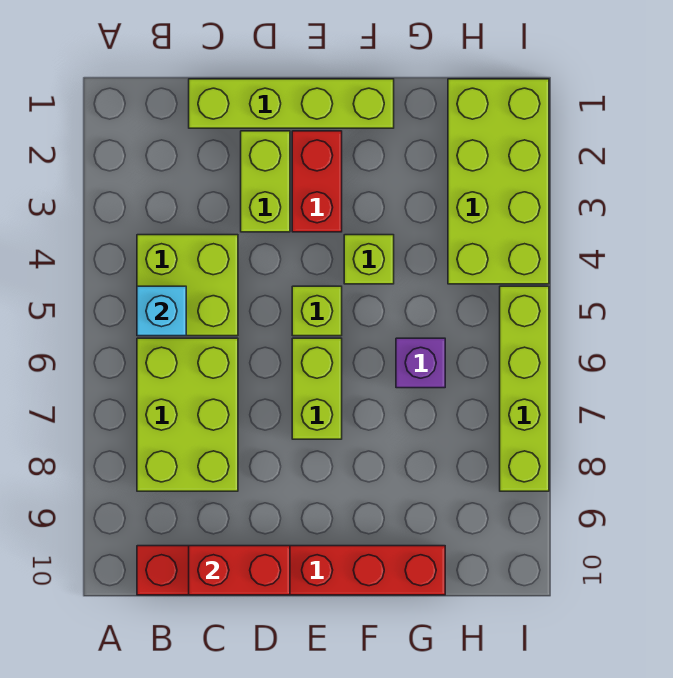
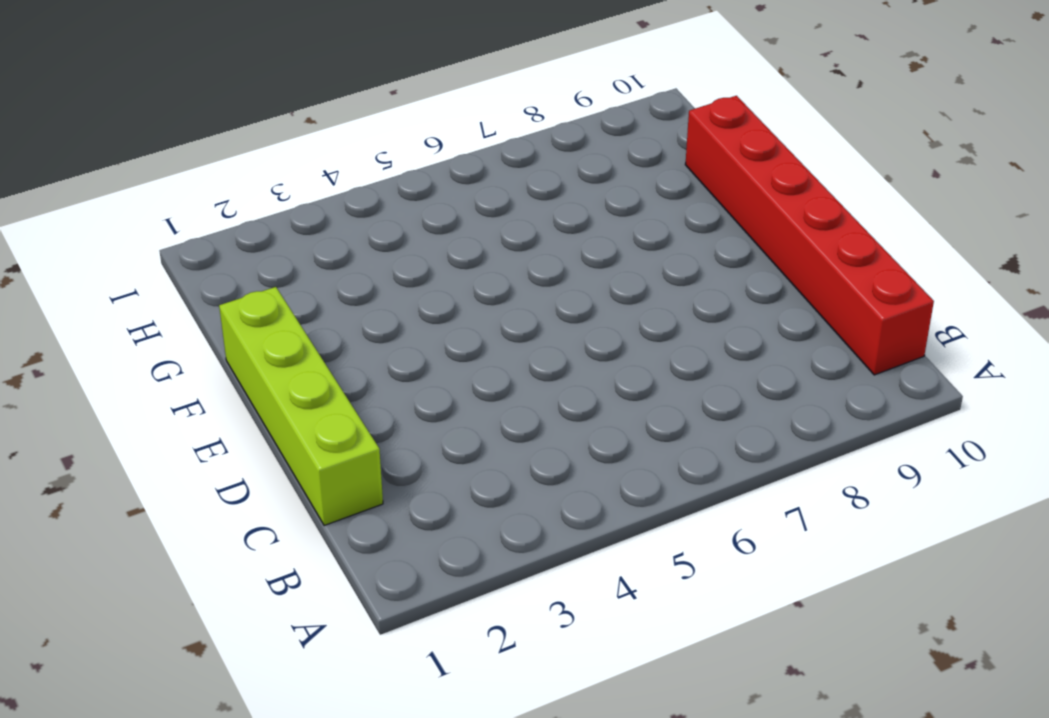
none -> lime 2x2 brick [137,235,238,336]
none -> lime 2x3 brick [137,338,238,491]
none -> lime 1x2 brick [241,131,290,232]

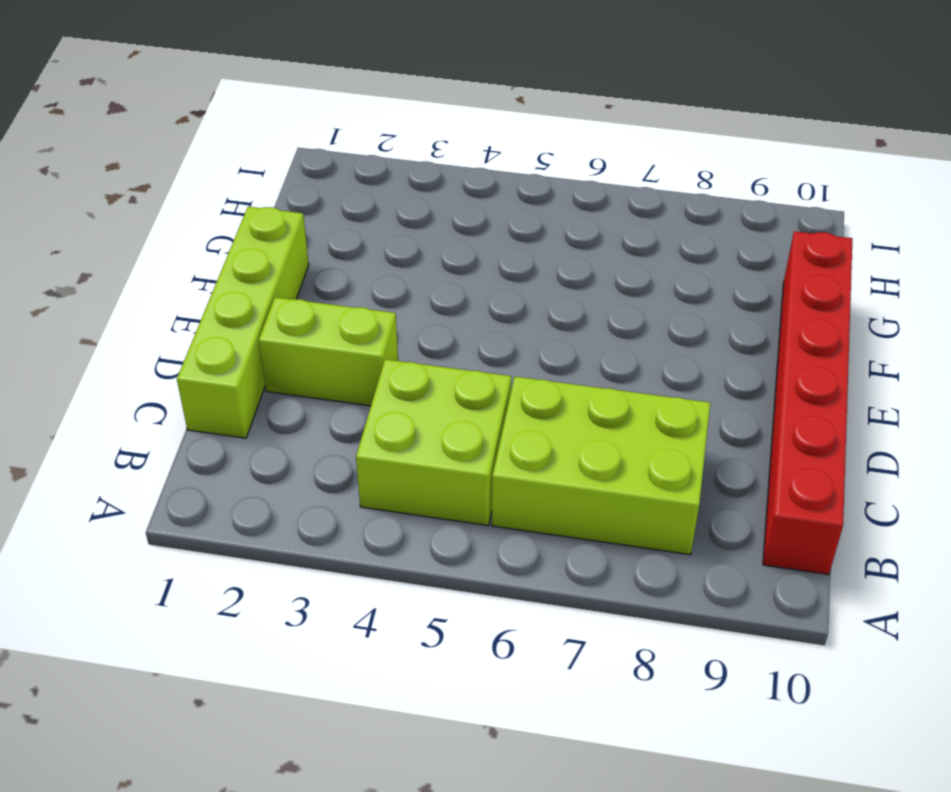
none -> red 1x2 brick [292,131,342,232]
none -> lime 1x1 brick [292,286,342,336]
none -> lime 1x2 brick [292,338,342,439]

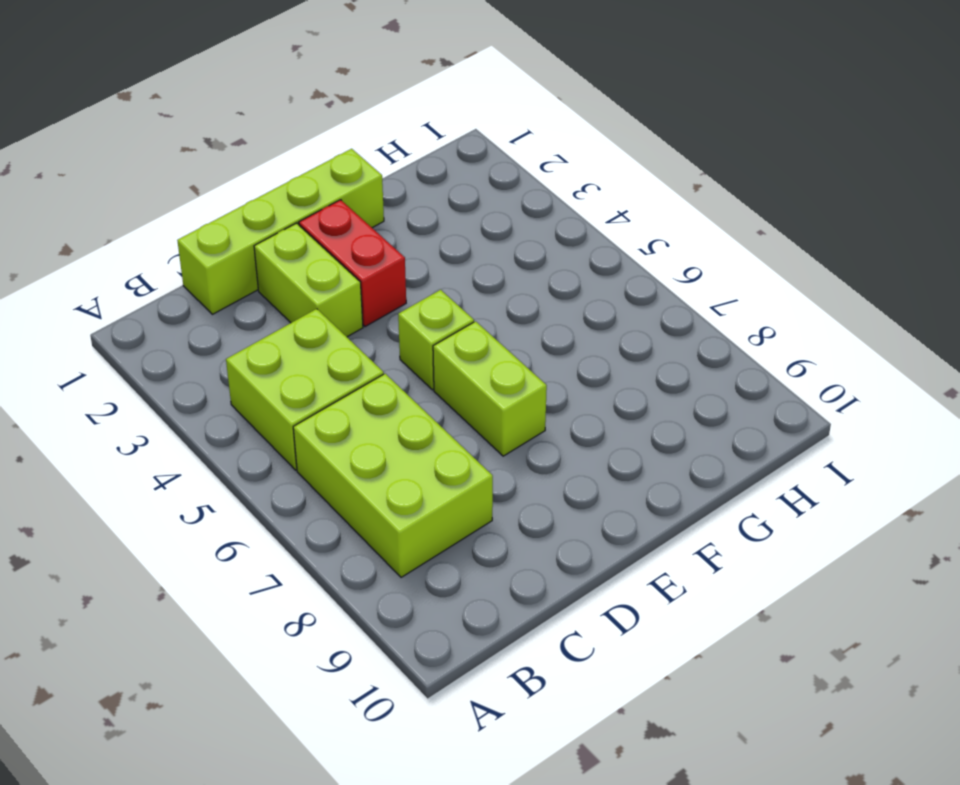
none -> red 1x6 brick [137,546,445,595]
none -> lime 1x1 brick [344,235,394,284]
none -> purple 1x1 brick [396,338,445,388]

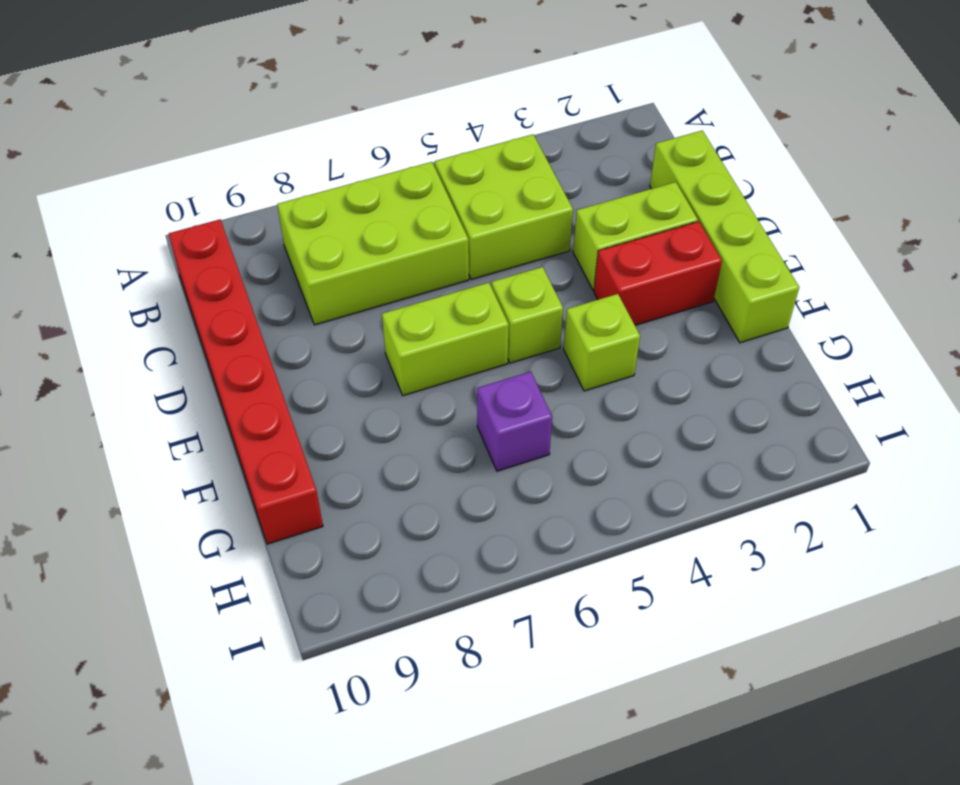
none -> lime 2x4 brick [448,79,549,284]
none -> lime 1x4 brick [500,286,549,491]
none -> cyan 1x1 brick [137,286,186,336]

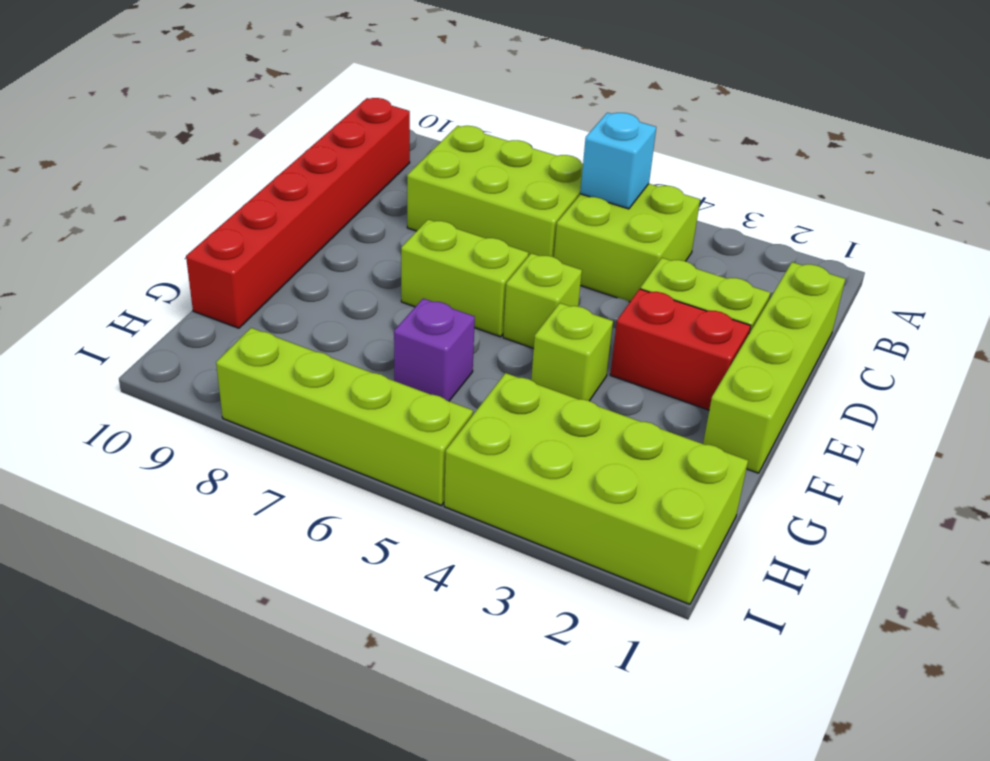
none -> red 1x2 brick [189,546,290,595]

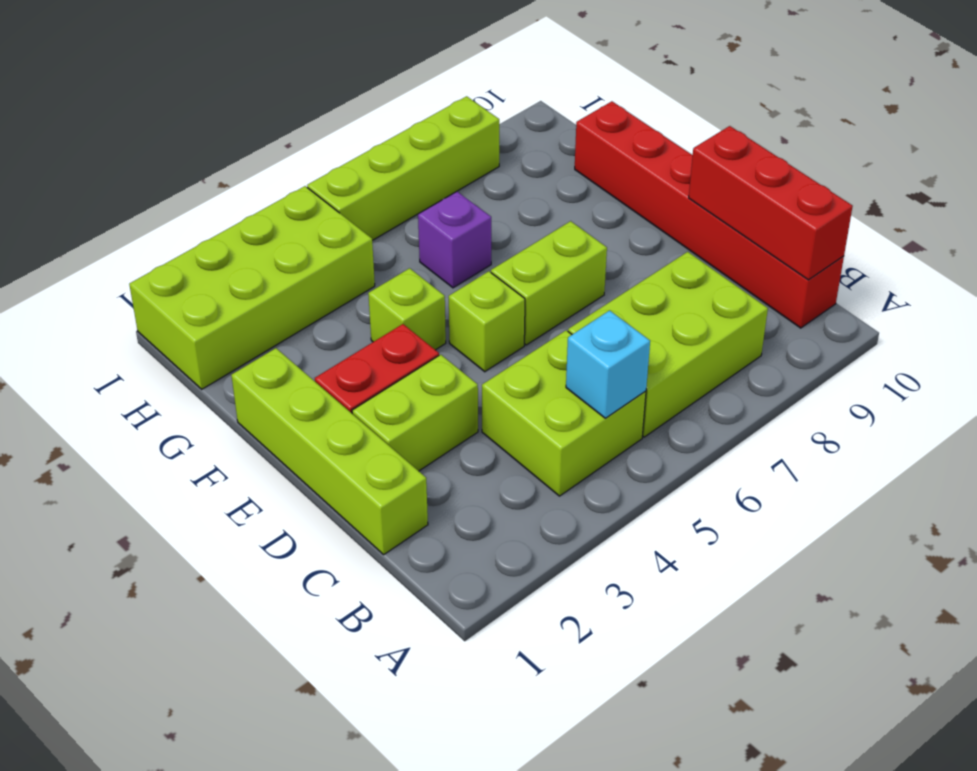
red 1x3 brick [689,126,853,280] -> red 1x2 brick [189,546,290,595]

